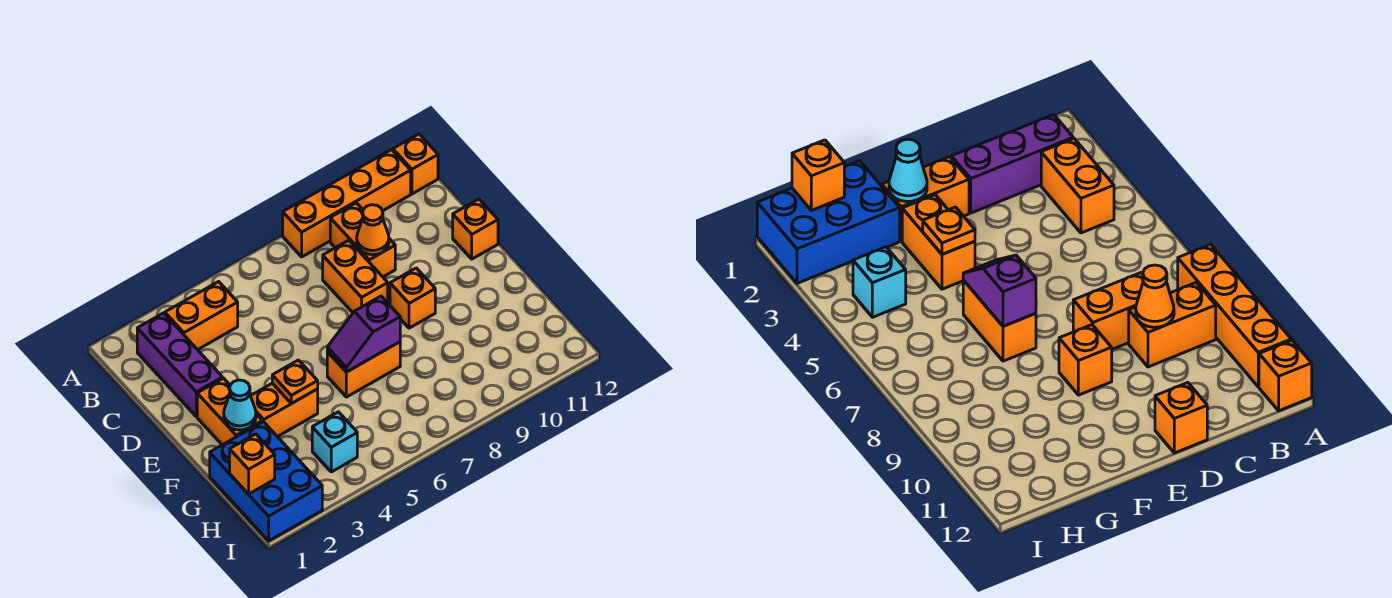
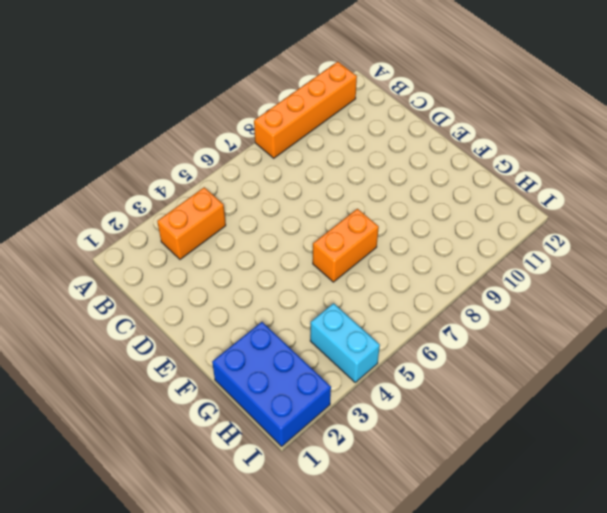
cyan 1x2 brick [310,303,380,382] -> cyan 1x1 brick [312,412,357,472]
none -> orange 1x1 brick [393,134,438,194]
none -> purple 1x3 brick [137,313,222,417]
none -> orange 1x2 brick [330,203,395,277]

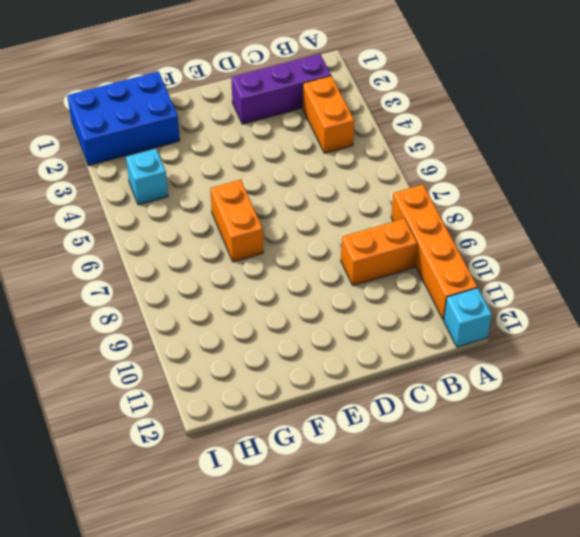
cyan 1x1 brick [444,288,492,347] -> orange 1x1 brick [393,134,438,194]
none -> orange 1x2 brick [323,240,388,313]
none -> orange 1x1 brick [453,199,498,259]
none -> orange 1x2 brick [197,378,262,445]

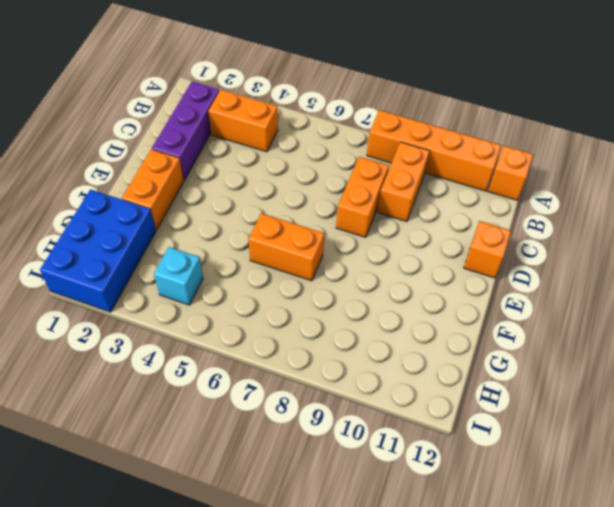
none -> orange 1x1 brick [390,268,435,328]
none -> orange 1x2 brick [251,383,318,437]
none -> orange 1x1 cone [357,205,389,255]

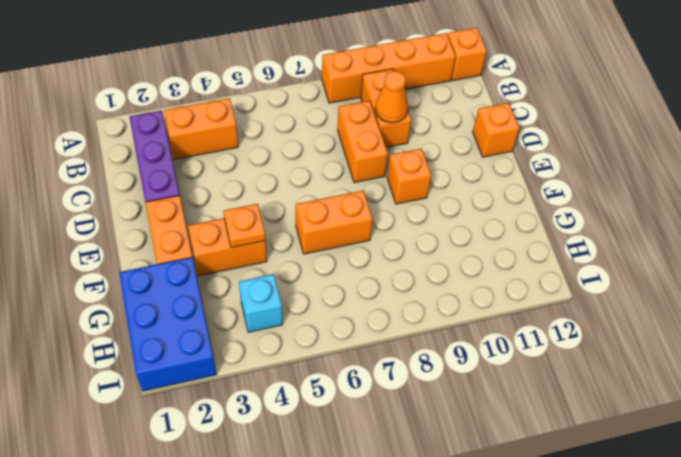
none -> cyan 1x1 cone [224,380,256,430]
none -> purple 1x2 slope [327,296,400,372]
none -> orange 1x1 brick [230,434,275,494]

